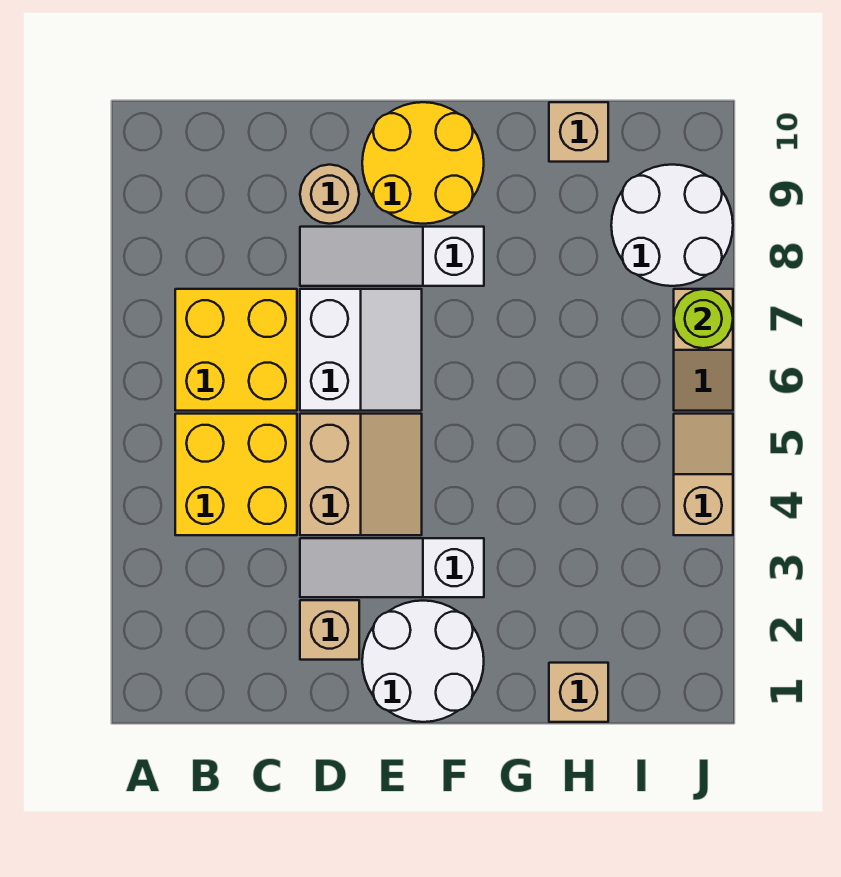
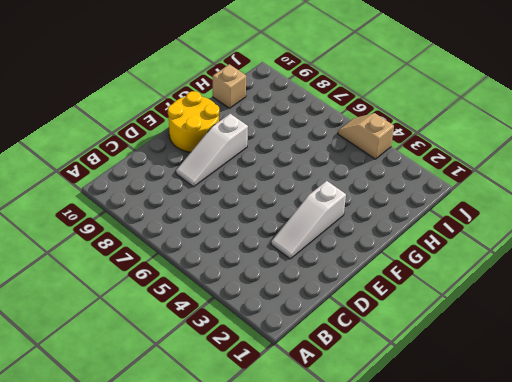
none -> yellow 2x2 brick [175,414,297,535]
none -> yellow 2x2 brick [175,289,297,411]
none -> tan 1x1 brick [300,600,359,660]

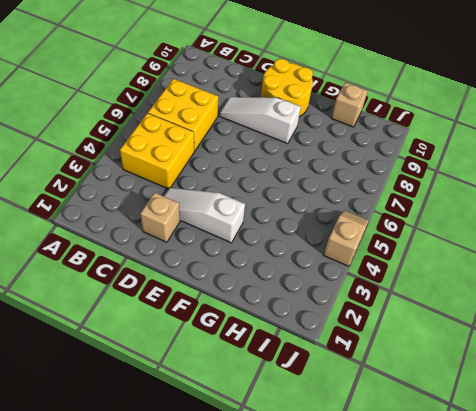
none -> tan 2x2 slope [300,414,422,535]
none -> white 2x2 slope [300,289,422,411]
none -> tan 1x1 round brick [300,165,359,224]

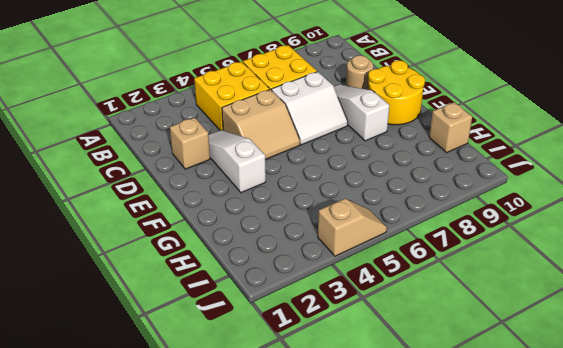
none -> white 2x2 round brick [362,601,484,722]
none -> tan 1x1 brick [549,663,608,722]
none -> white 2x2 round brick [611,165,733,286]

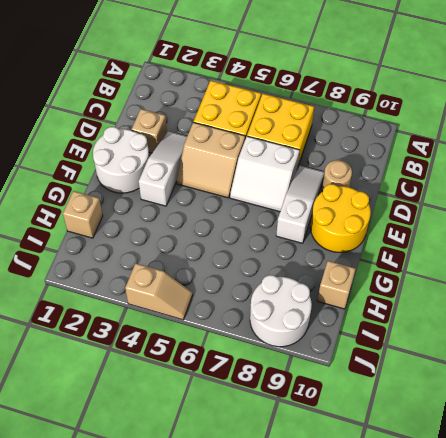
none -> tan 1x2 slope [674,289,733,411]
none -> lime 1x1 round brick [674,289,733,348]

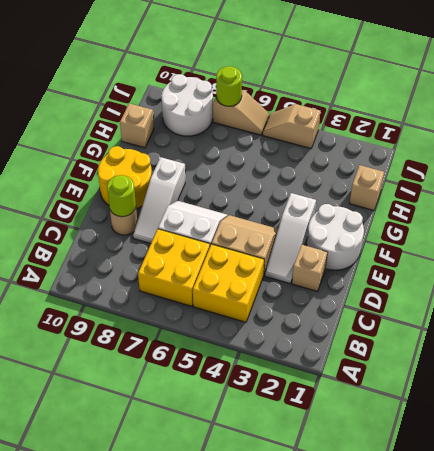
lime 1x1 round brick [107,175,136,217] -> none

